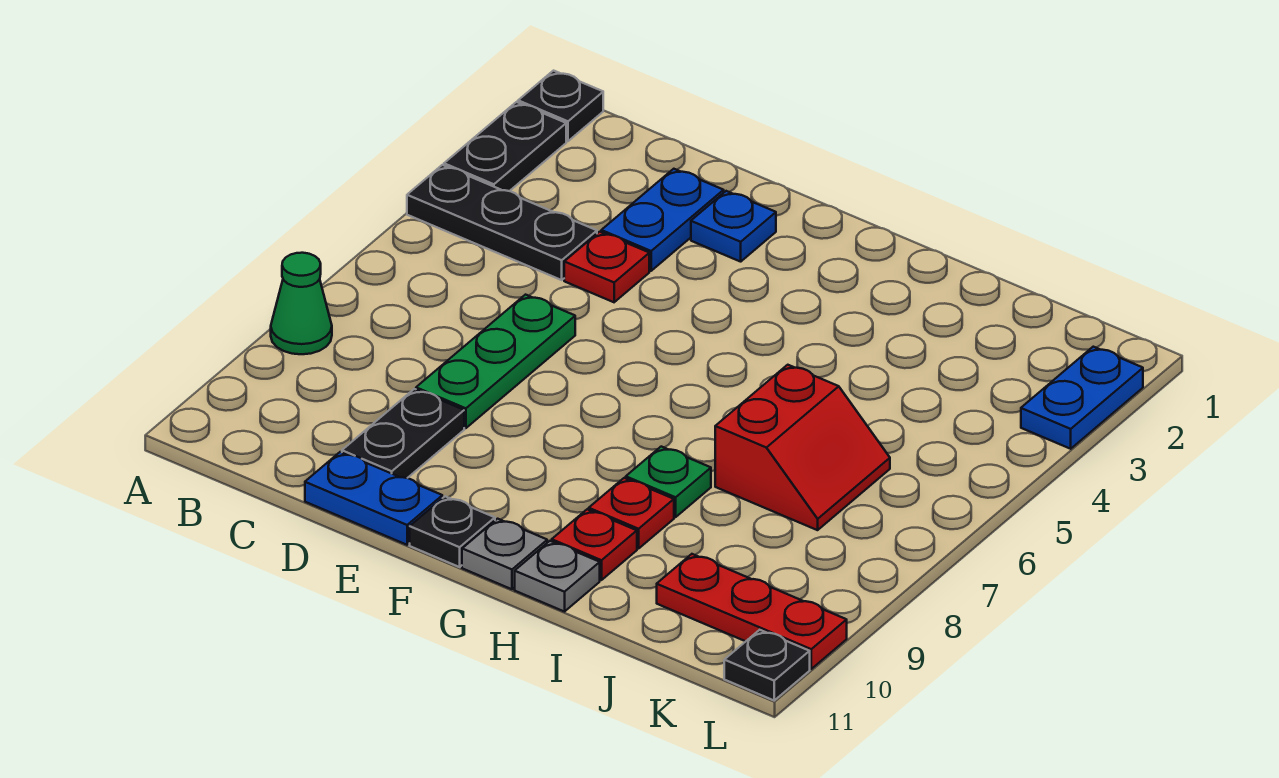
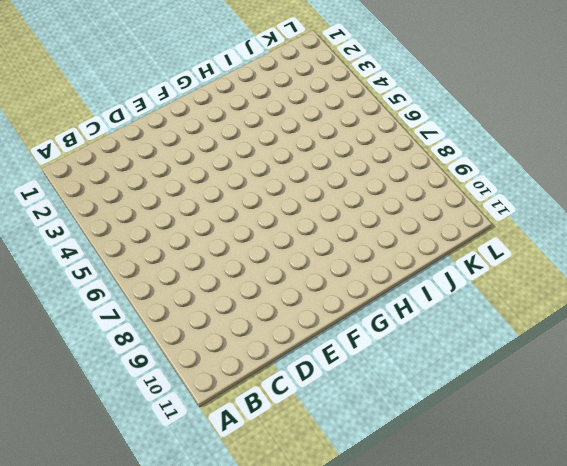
none -> black 1x1 plate [518,71,603,141]
none -> black 1x2 plate [444,102,566,191]
none -> black 1x3 plate [407,165,597,280]

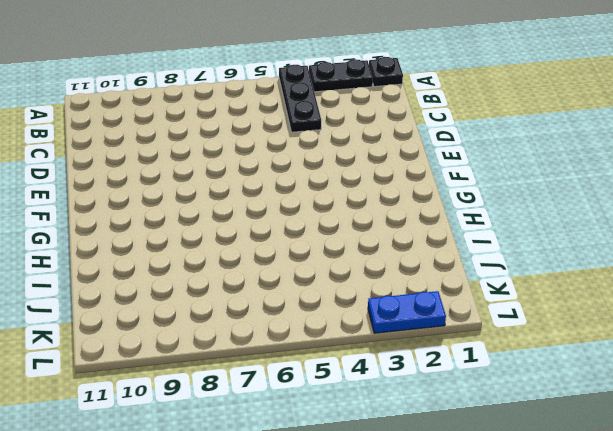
none -> green 1x1 cone [271,253,332,354]
none -> blue 1x2 plate [601,169,724,271]
none -> red 1x1 plate [564,232,649,302]

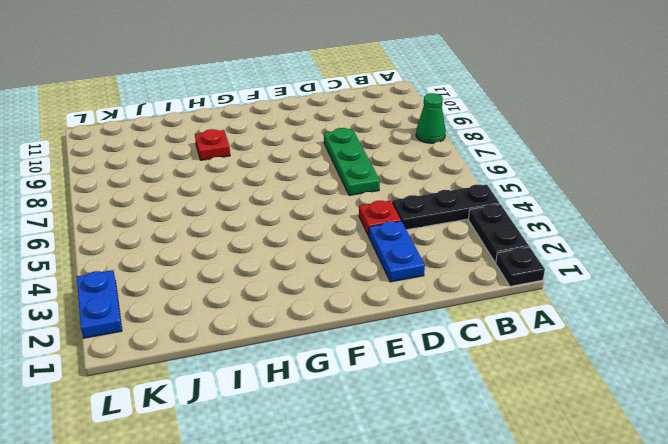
none -> black 1x2 plate [342,389,464,478]
none -> blue 1x2 plate [305,452,442,545]
none -> blue 1x1 plate [691,191,776,262]

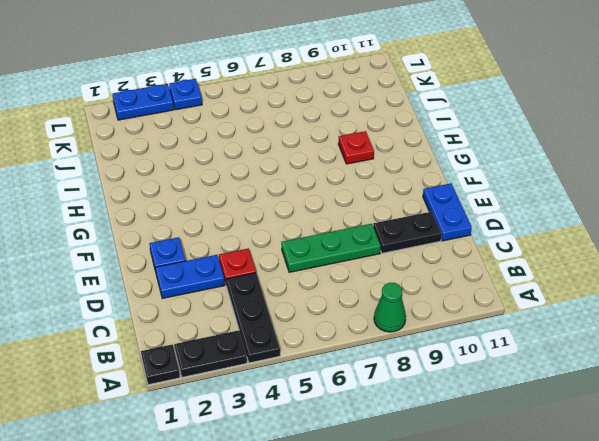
blue 1x1 plate [169,79,202,110] -> none
none -> black 1x1 plate [410,496,495,567]
none -> grey 1x1 plate [462,519,547,589]
none -> green 1x1 plate [626,447,711,517]

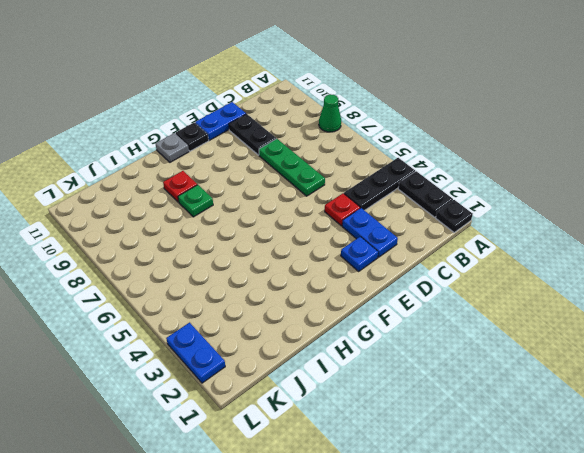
none -> red 1x1 plate [552,509,637,580]
none -> grey 1x1 plate [515,541,600,612]
none -> red 2x2 slope [715,365,890,530]

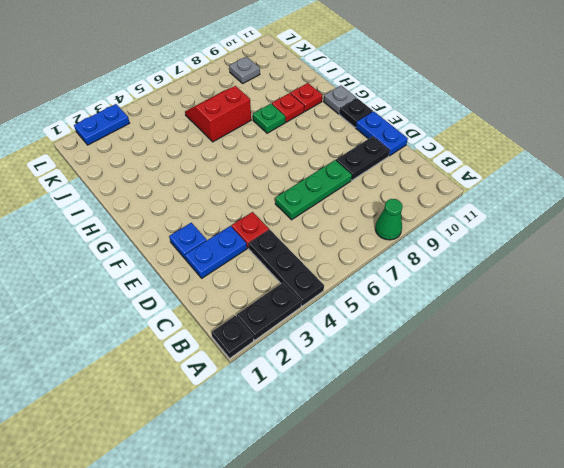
grey 1x1 plate [229,56,260,83] -> grey 1x1 plate moved to [515,541,600,612]
none -> red 1x3 plate [657,554,847,669]
none -> black 1x1 plate [724,630,810,700]

